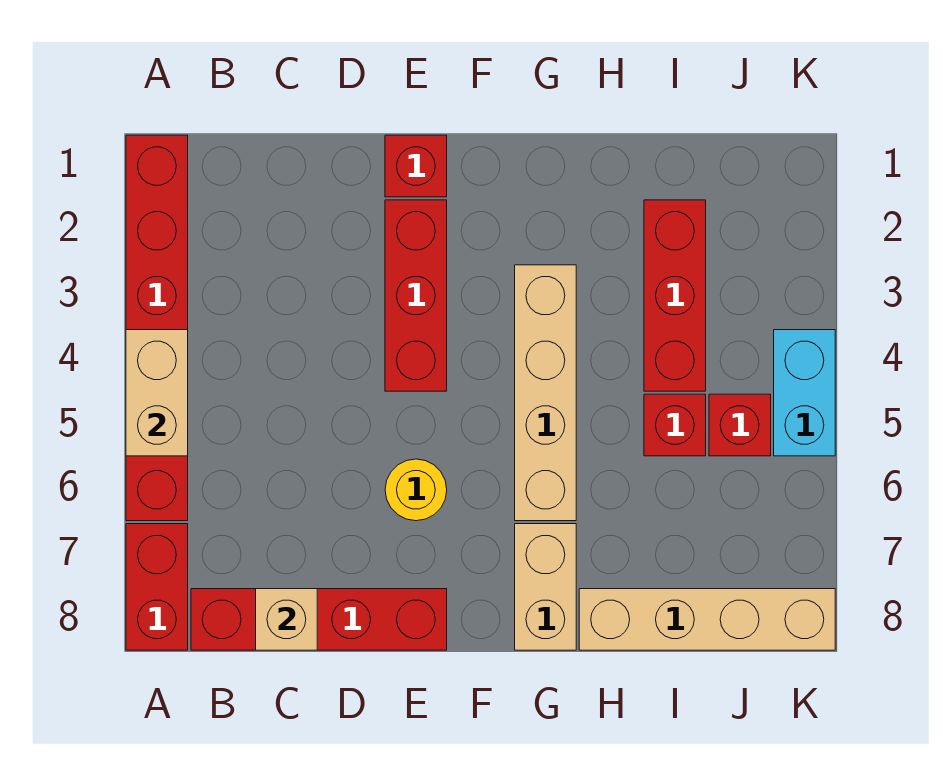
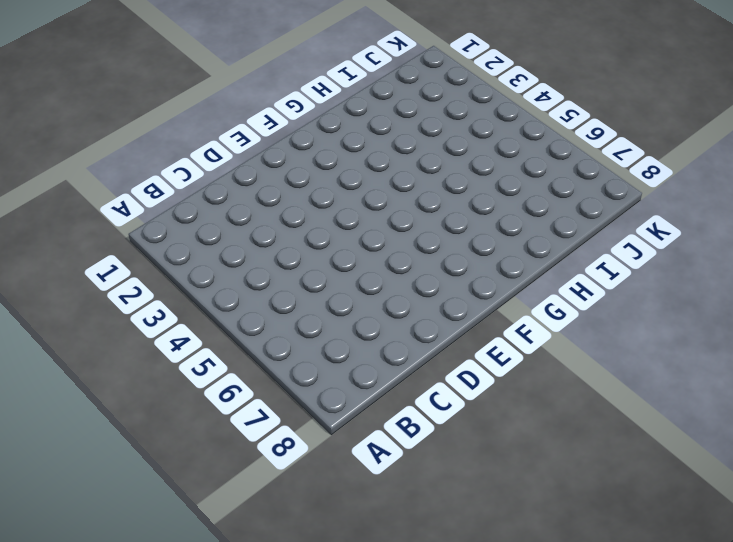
none -> red 1x6 brick [126,135,188,521]
none -> red 1x2 brick [126,524,188,650]
none -> red 1x4 brick [191,589,447,650]

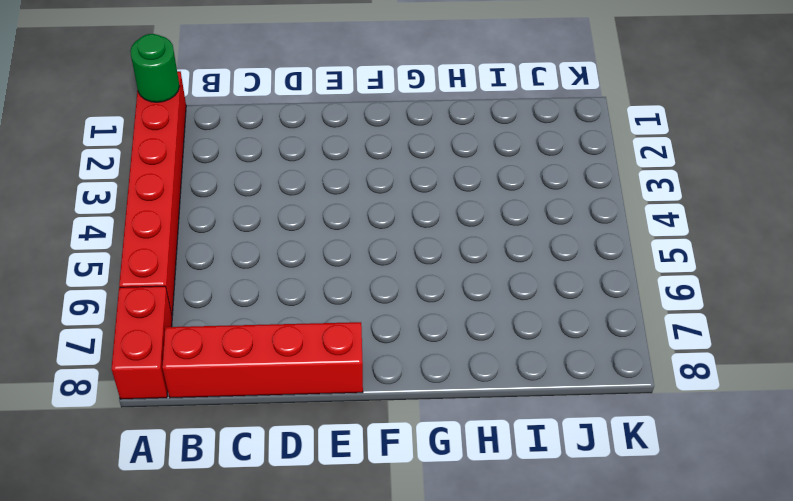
green 1x1 round brick [130,34,180,102] -> none
none -> red 1x1 brick [385,135,447,197]
none -> red 1x3 brick [385,200,447,391]
none -> yellow 1x1 round brick [385,459,447,521]

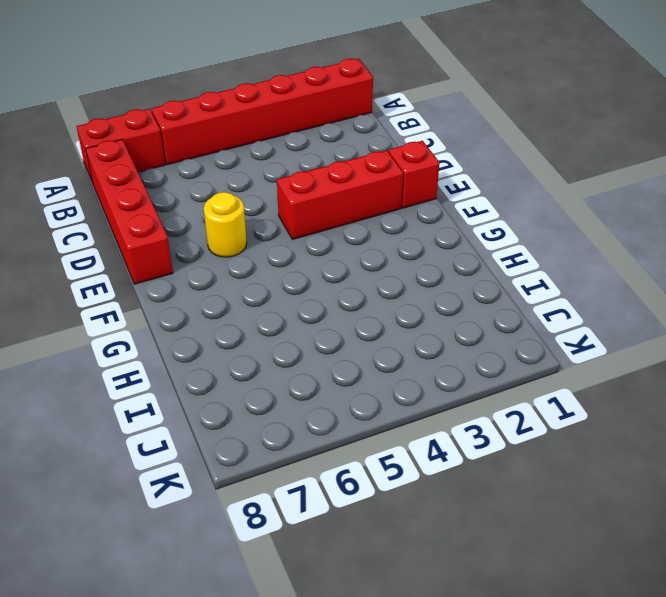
none -> tan 1x4 brick [515,265,576,521]
none -> tan 1x2 brick [515,524,576,650]
none -> tan 1x4 brick [579,589,835,650]

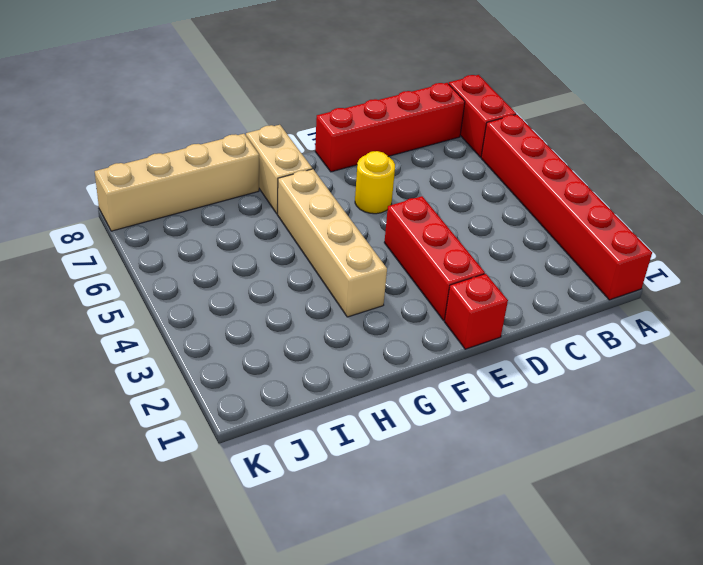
none -> red 1x3 brick [644,200,706,391]
none -> red 1x1 brick [644,394,706,456]
none -> red 1x1 brick [709,394,771,456]

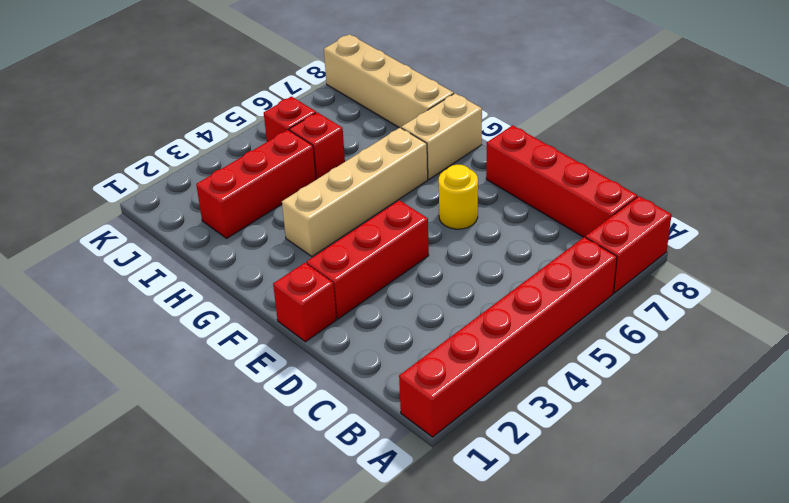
none -> cyan 1x2 brick [774,330,835,456]
none -> tan 1x2 brick [126,330,188,456]
none -> tan 1x1 brick [256,589,317,650]

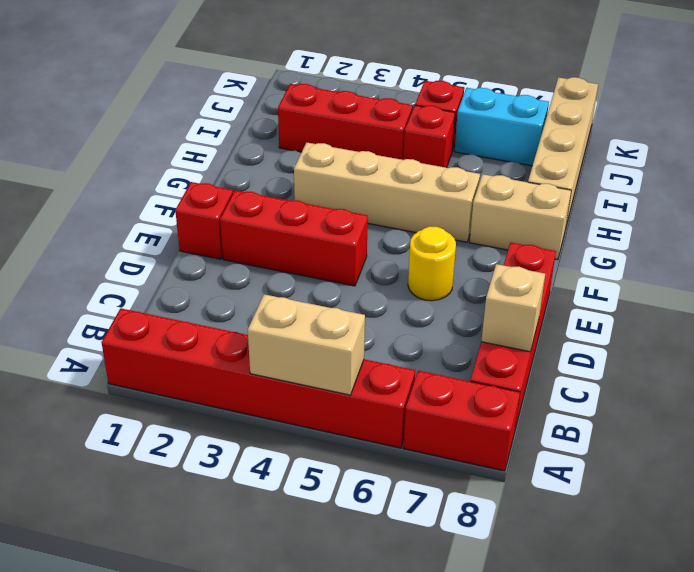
cyan 1x2 brick [455,88,549,166] -> cyan 1x2 brick moved to [774,330,835,456]

